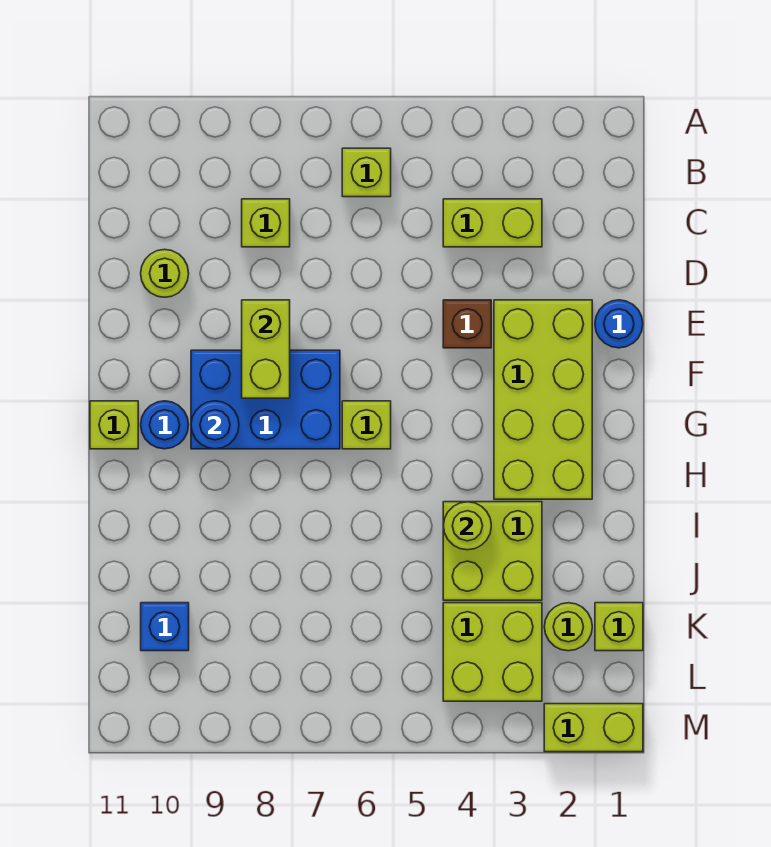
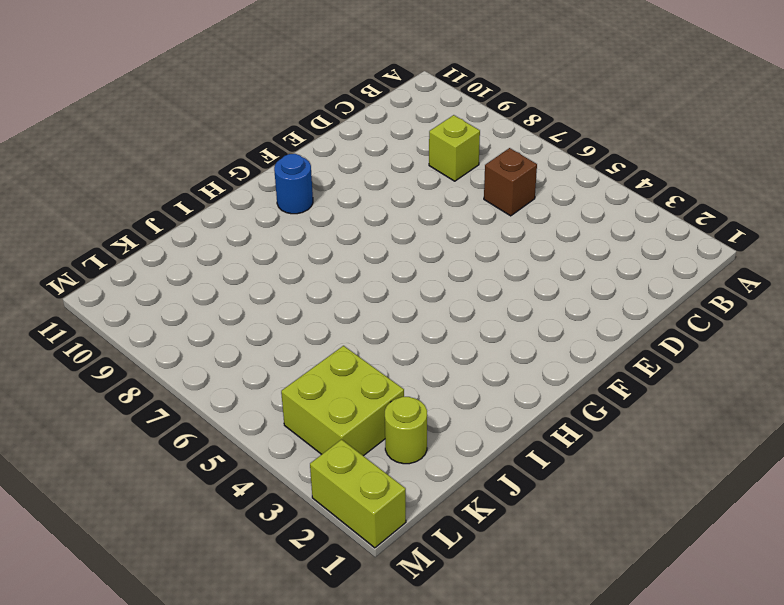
brown 1x1 brick [484,148,537,216] -> brown 1x1 brick moved to [443,300,491,348]
none -> lime 1x1 brick [342,148,391,197]
none -> lime 1x2 brick [443,199,542,247]
none -> lime 1x1 round brick [141,249,189,297]

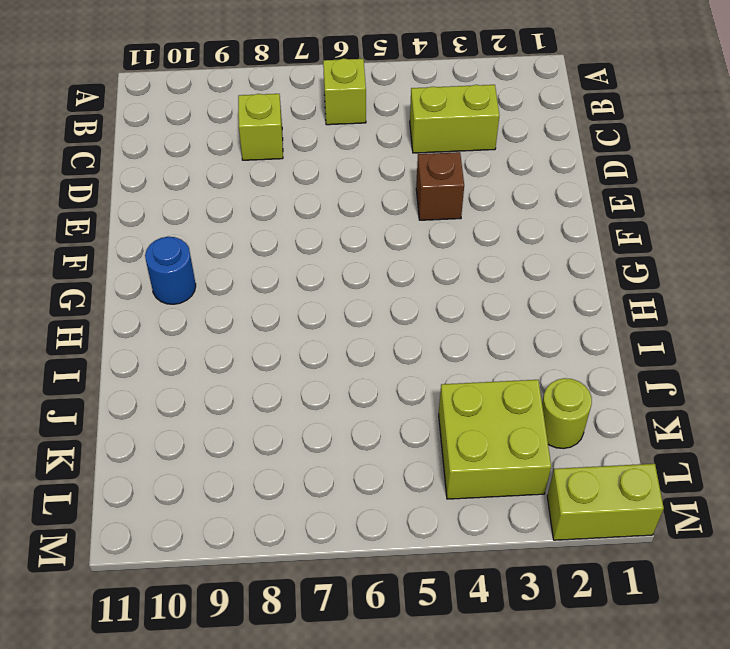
none -> lime 1x1 round brick [141,249,189,297]
none -> blue 1x1 round brick [595,300,643,348]
none -> lime 2x4 brick [494,300,592,499]

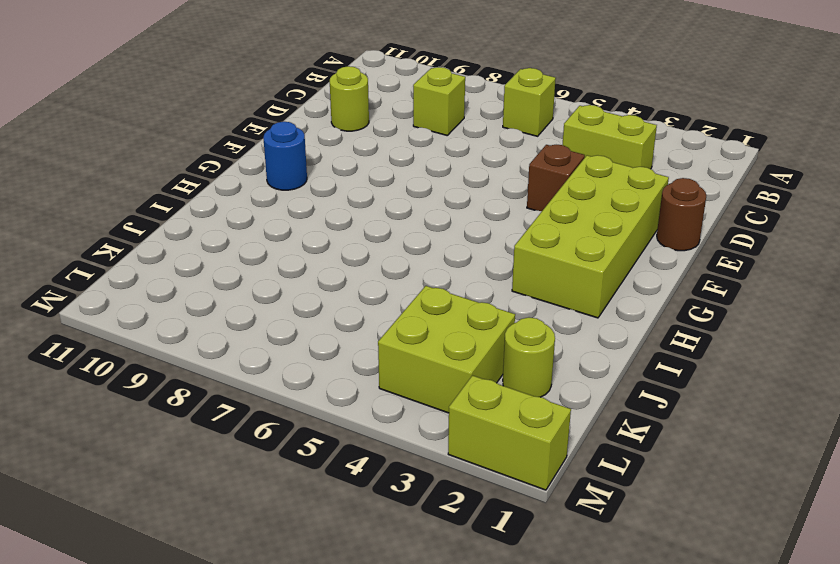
brown 1x1 round brick [657,178,706,251] -> blue 1x1 round brick [595,300,643,348]
none -> blue 2x3 brick [191,350,340,449]
none -> lime 1x1 brick [342,401,391,449]
none -> lime 1x1 brick [90,401,138,449]

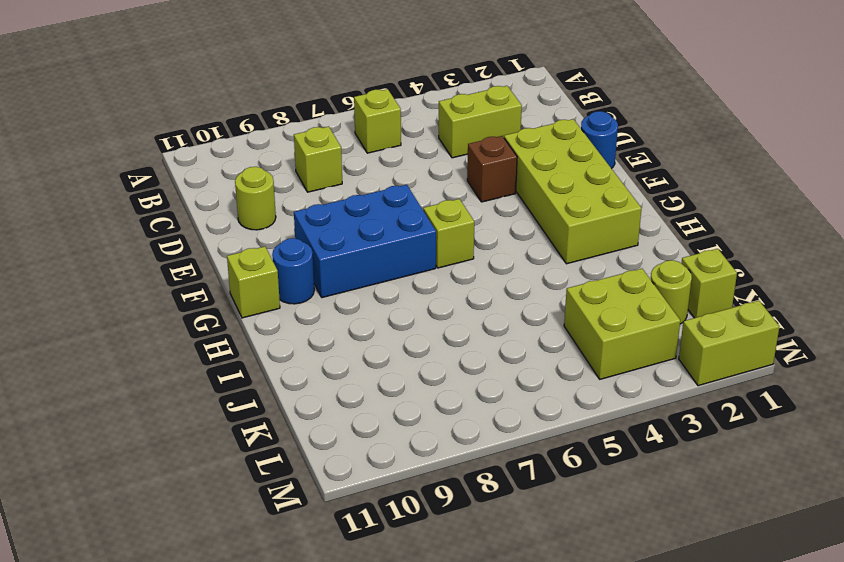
none -> lime 2x2 brick [443,502,542,600]
none -> blue 1x1 brick [141,603,189,651]
none -> lime 1x2 brick [242,300,290,398]

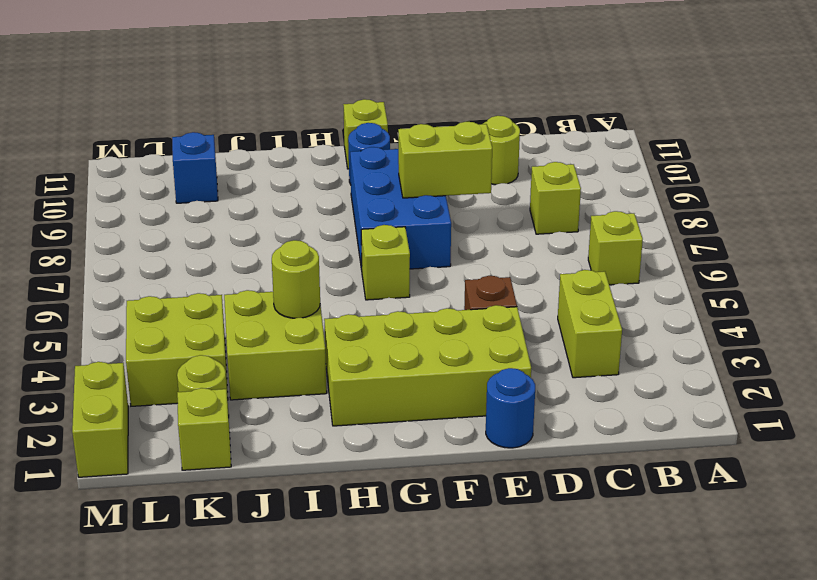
none -> blue 1x1 round brick [191,401,239,449]

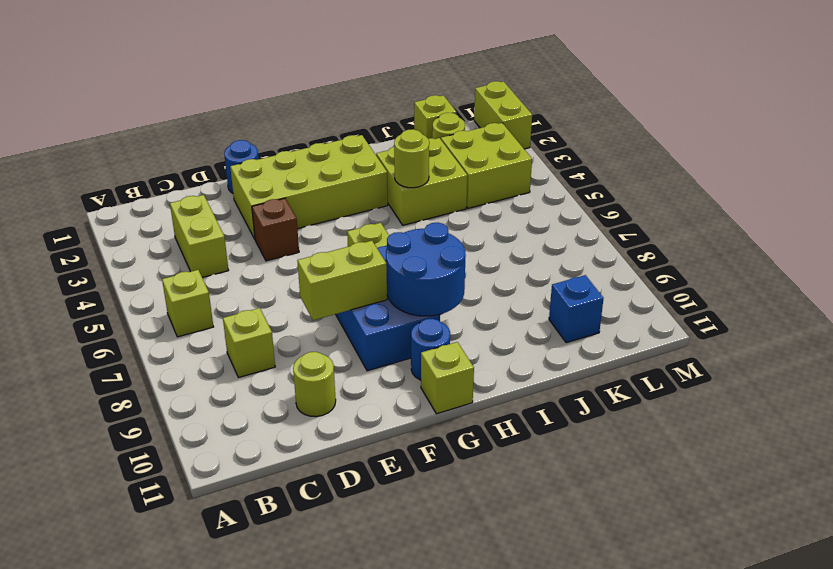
blue 2x2 round brick [386,223,466,316] -> blue 1x1 round brick [191,401,239,449]

